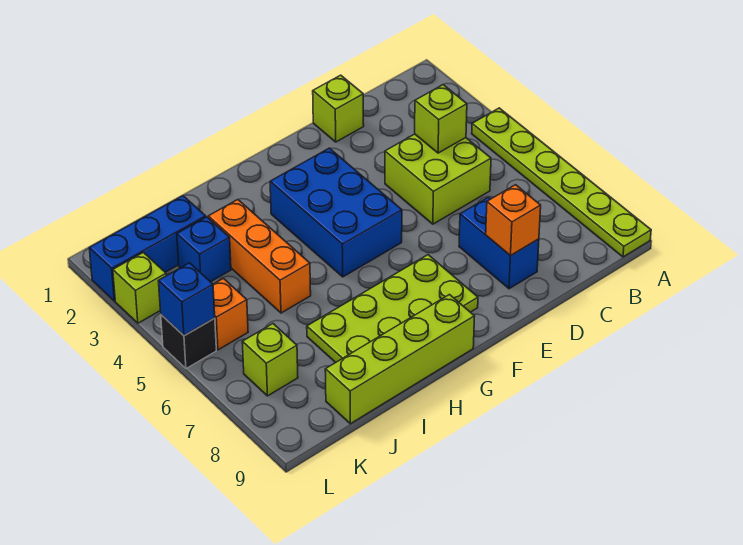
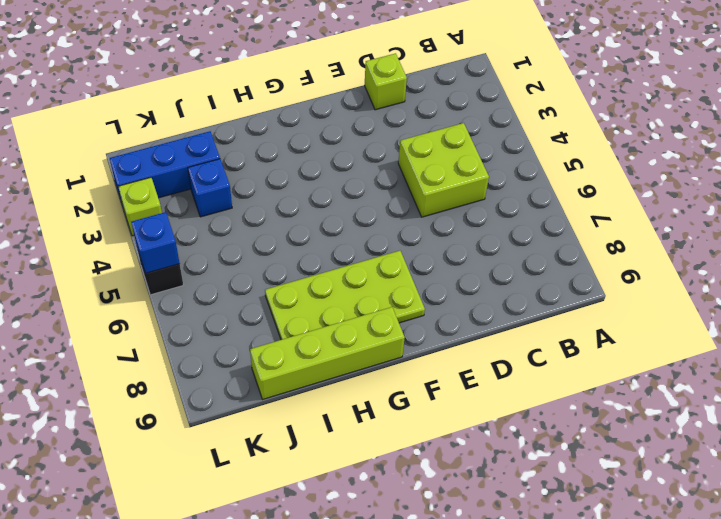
none -> lime 1x6 plate [472,108,651,257]
none -> blue 1x2 brick [459,197,539,289]
none -> blue 2x3 brick [270,148,402,277]

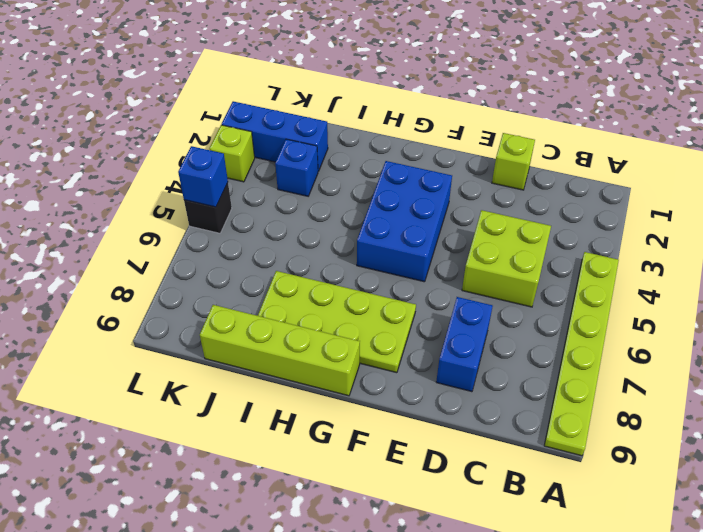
none -> orange 1x3 brick [208,200,311,313]
none -> orange 1x1 brick [213,279,248,350]
none -> lime 1x1 brick [242,324,298,396]

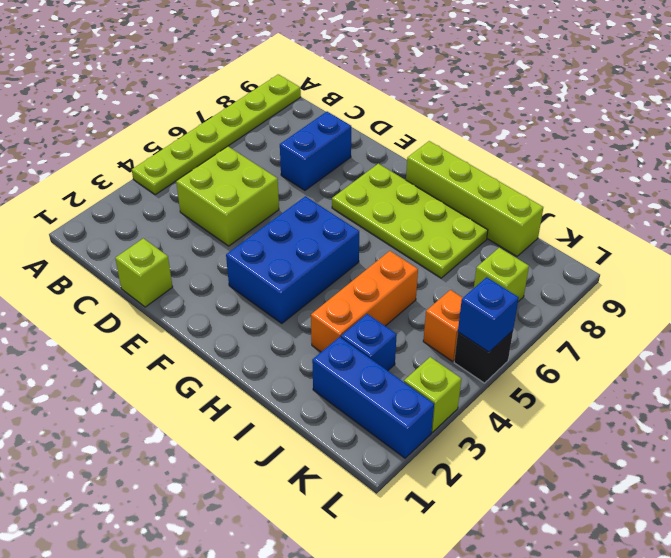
none -> lime 1x1 brick [415,85,467,153]
none -> orange 1x1 brick [486,185,541,256]

